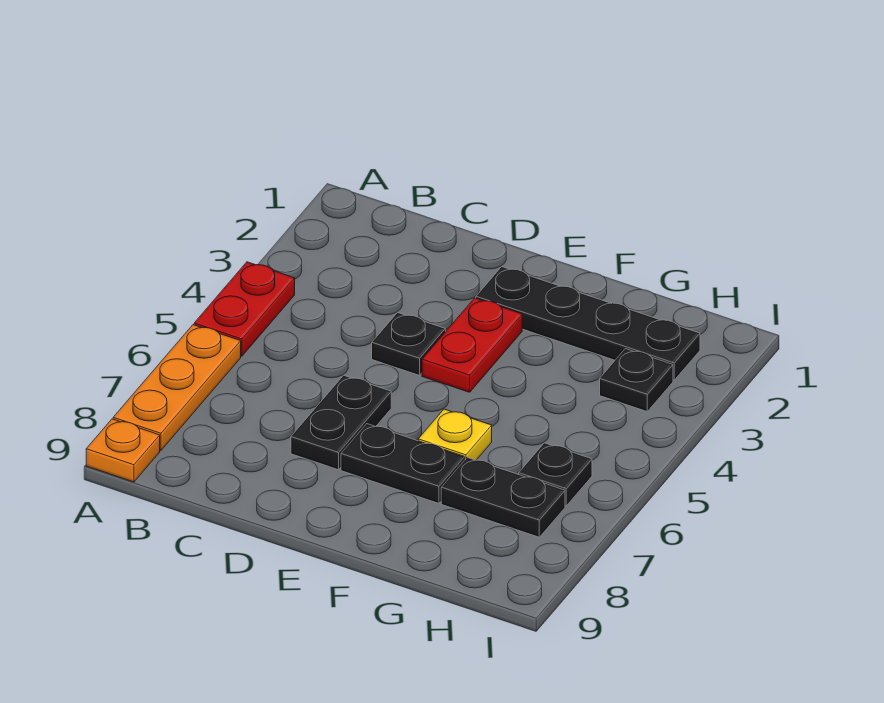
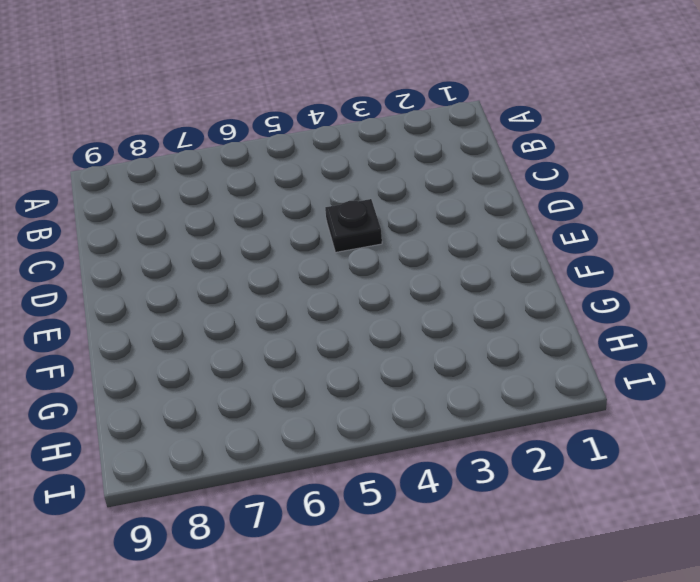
none -> red 1x2 plate [194,262,295,356]
none -> orange 1x3 plate [113,325,241,450]
none -> orange 1x1 plate [86,419,160,482]

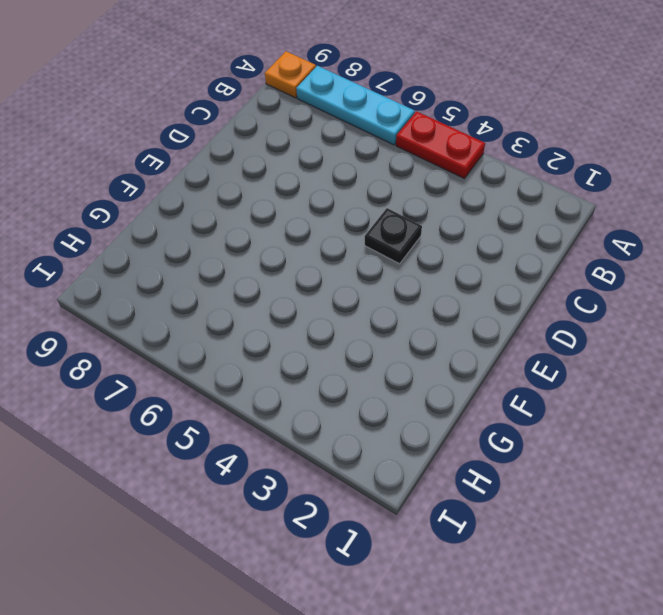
cyan 1x3 plate [296,66,415,145] -> orange 1x3 plate [113,325,241,450]
none -> black 1x2 plate [291,375,391,470]
none -> black 1x4 plate [476,267,700,380]
none -> red 1x2 plate [422,298,522,392]

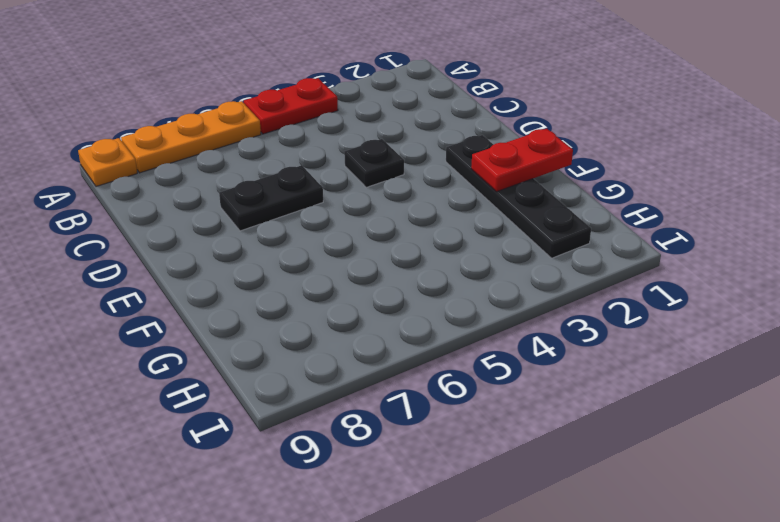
red 1x2 plate [471,129,573,192] -> red 1x2 plate moved to [422,298,522,392]
none -> black 1x2 plate [341,424,465,503]
none -> yellow 1x1 plate [418,409,492,460]
none -> black 1x2 plate [441,457,565,537]

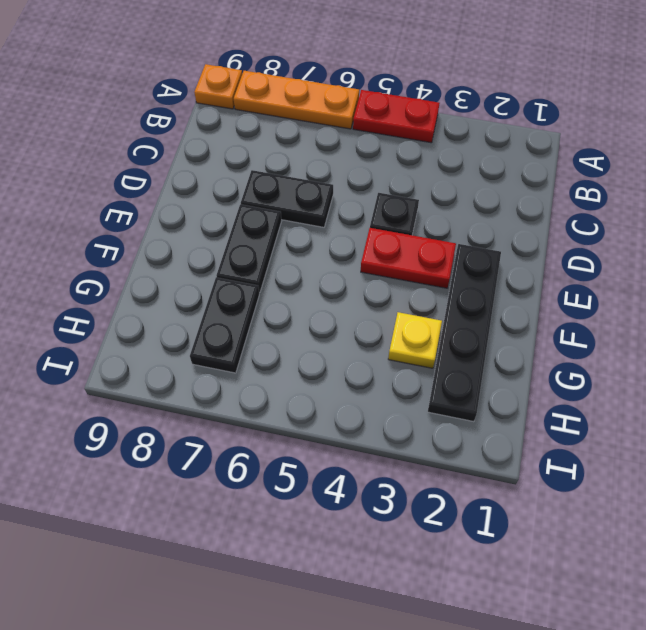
yellow 1x1 plate [388,312,442,368] -> yellow 1x1 plate moved to [418,409,492,460]
none -> black 1x1 plate [600,349,673,411]
none -> black 1x1 plate [519,443,592,506]

